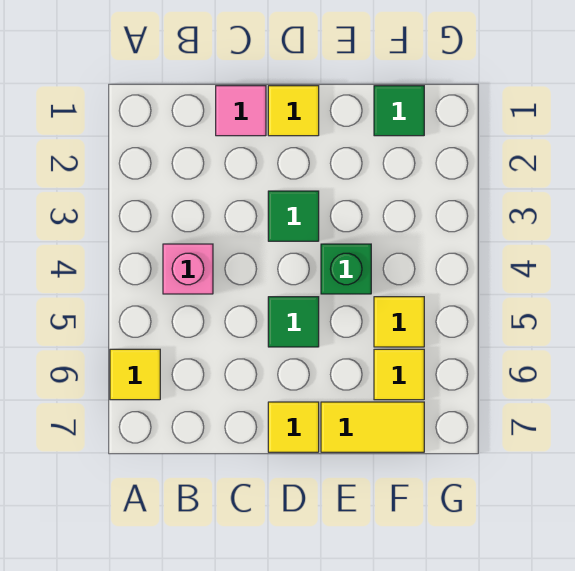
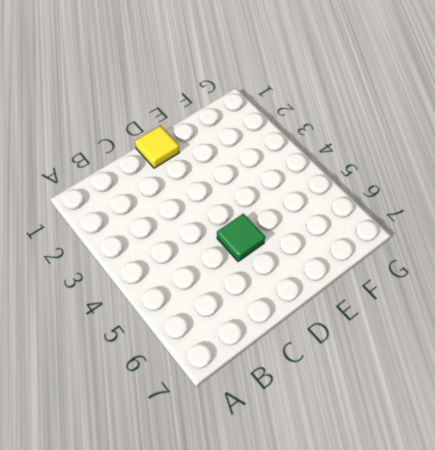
none -> yellow 1x1 tile [110,349,160,400]
none -> pink 1x1 brick [163,244,213,294]
none -> pink 1x1 tile [216,86,266,136]

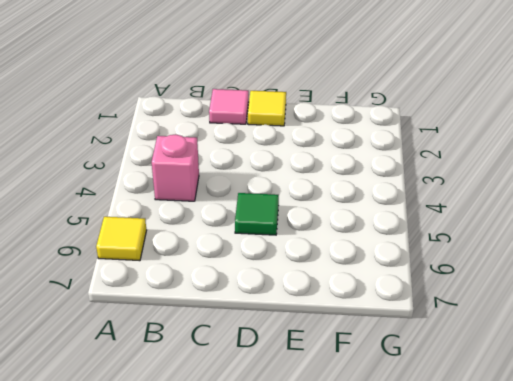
none -> green 1x1 tile [268,191,319,241]
none -> yellow 1x1 tile [268,402,319,452]
none -> green 1x1 brick [321,244,371,294]

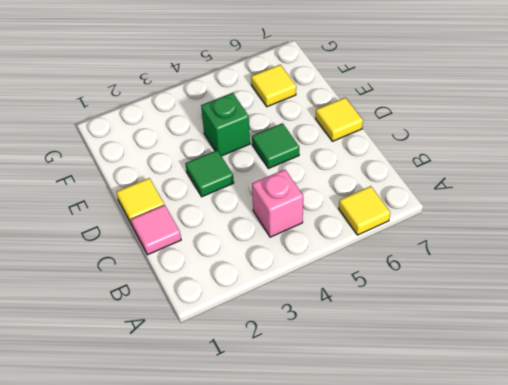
none -> yellow 1x2 tile [321,402,424,452]
none -> green 1x1 tile [374,86,424,136]
none -> yellow 1x1 tile [374,297,424,347]

